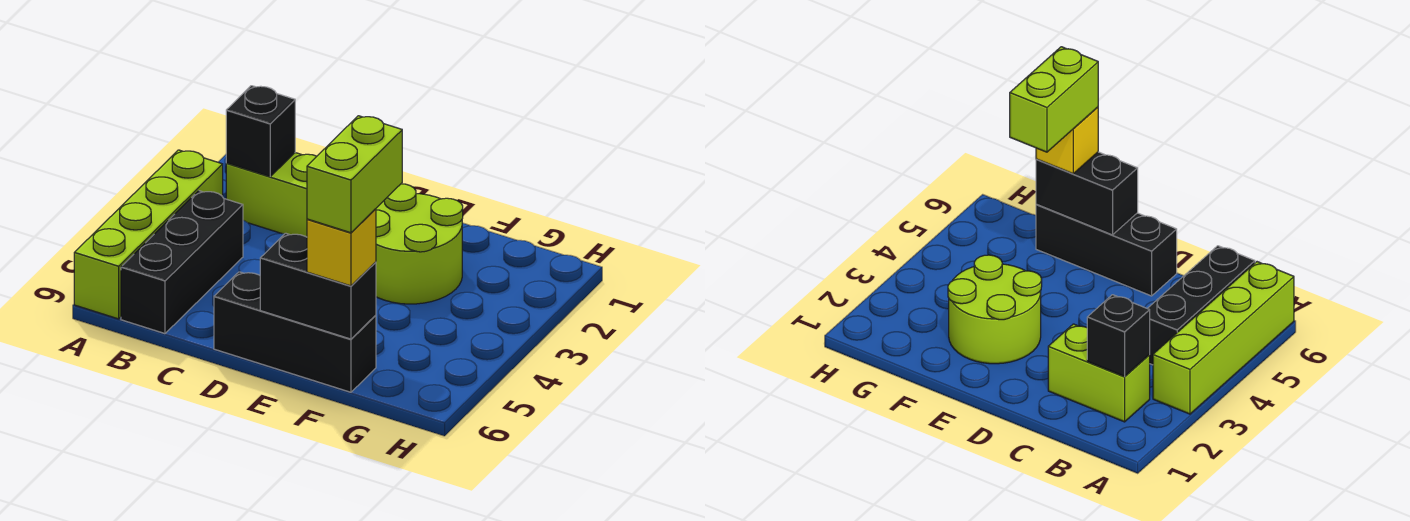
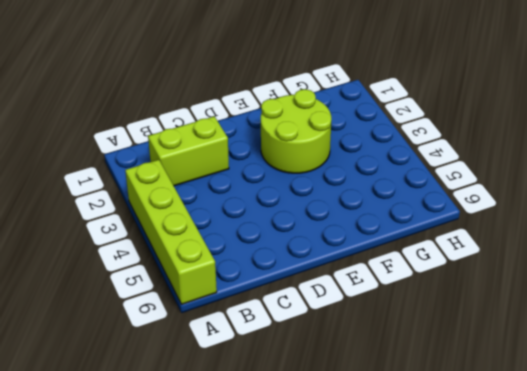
none -> black 1x3 brick [121,191,243,334]
none -> black 1x3 brick [214,272,376,392]

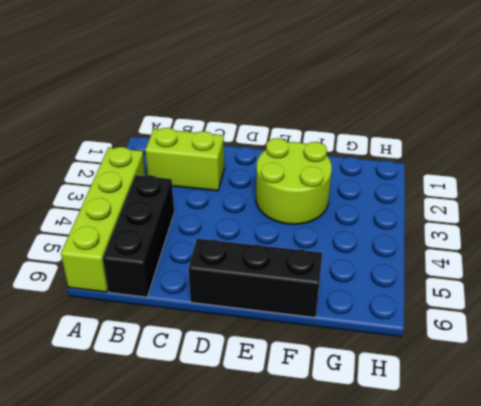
none -> black 1x1 brick [226,86,295,176]
none -> black 1x2 brick [260,233,376,339]

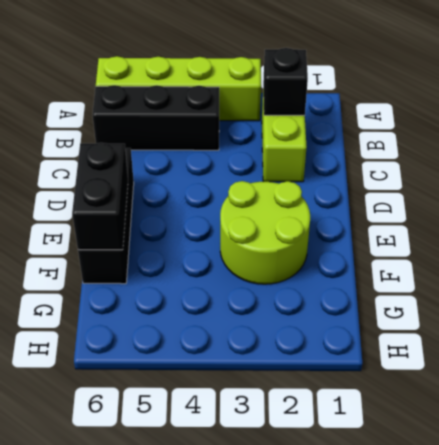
none -> yellow 1x1 brick [307,209,376,286]
none -> lime 1x2 brick [307,116,402,233]

